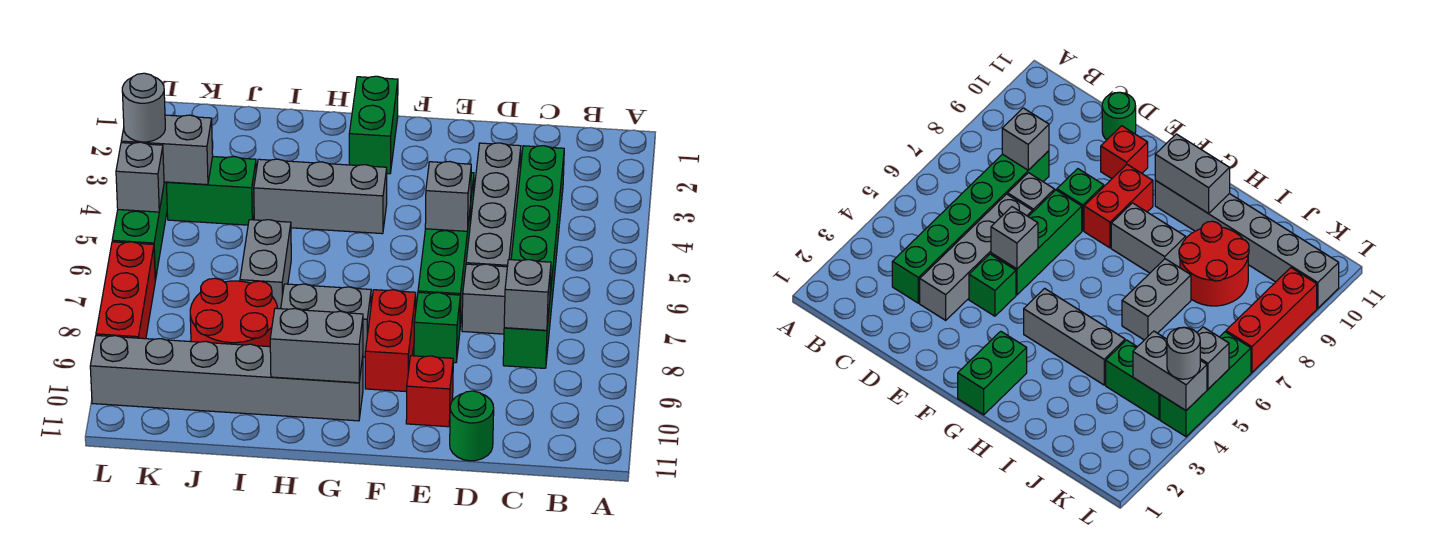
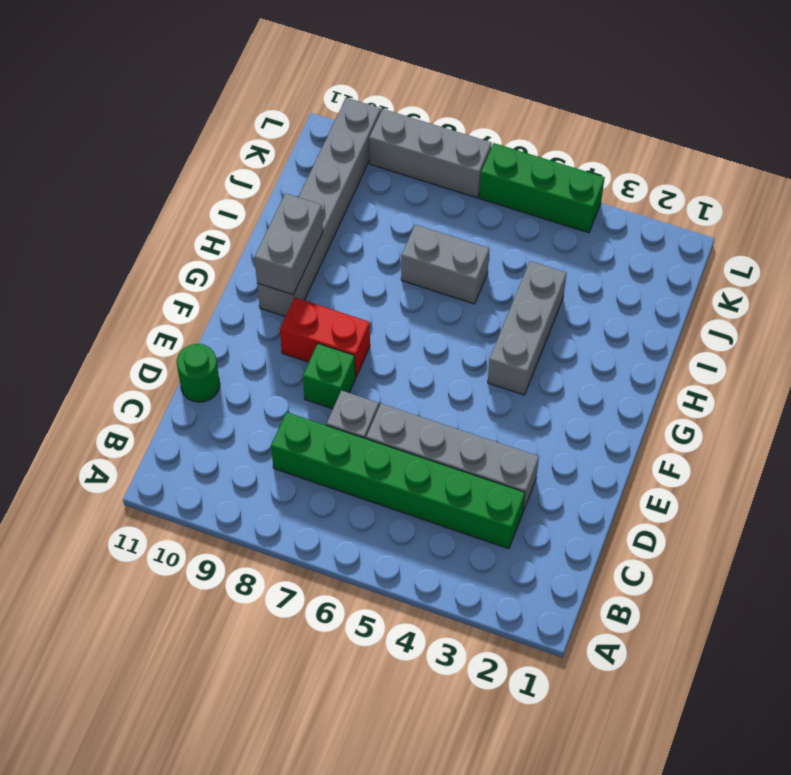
grey 1x3 brick [369,109,492,198] -> red 1x3 brick [96,242,155,339]
none -> green 1x1 brick [969,254,1016,316]
none -> green 1x3 brick [418,205,471,326]
none -> red 1x1 brick [406,356,453,427]

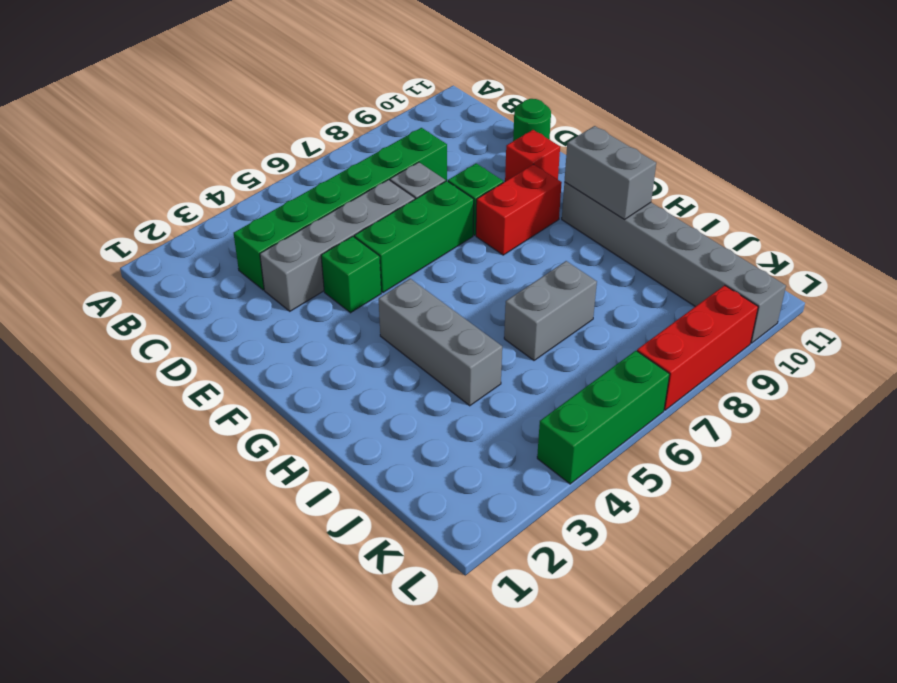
none -> green 1x2 brick [349,76,398,174]
none -> grey 1x2 brick [281,284,371,357]
none -> red 2x2 round brick [190,278,278,347]

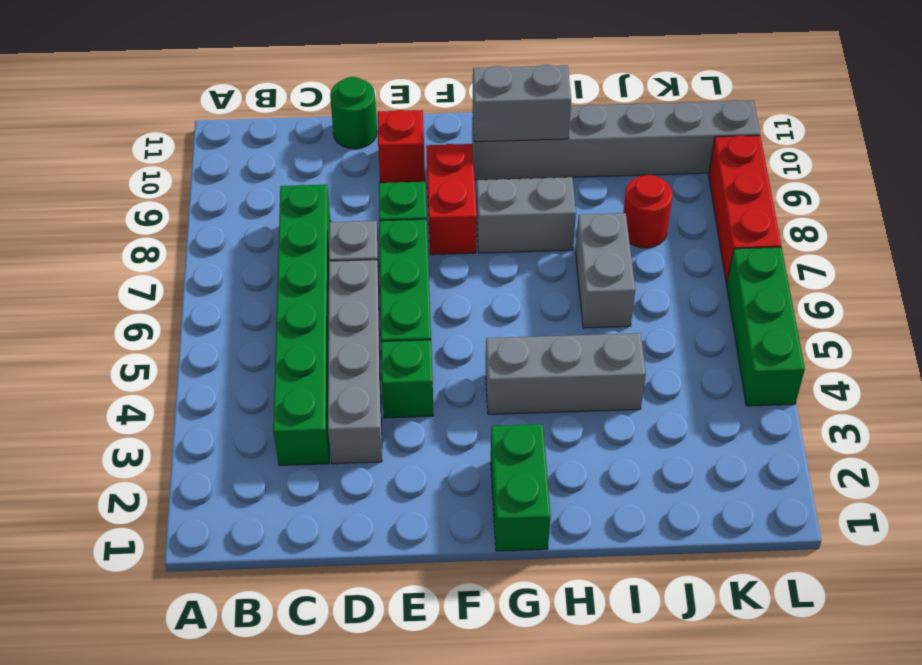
red 1x1 round brick [623,175,673,248] -> red 2x2 round brick [190,278,278,347]
none -> green 1x2 brick [166,156,256,225]
none -> grey 1x1 brick [504,260,551,330]
none -> grey 1x1 brick [425,161,471,231]

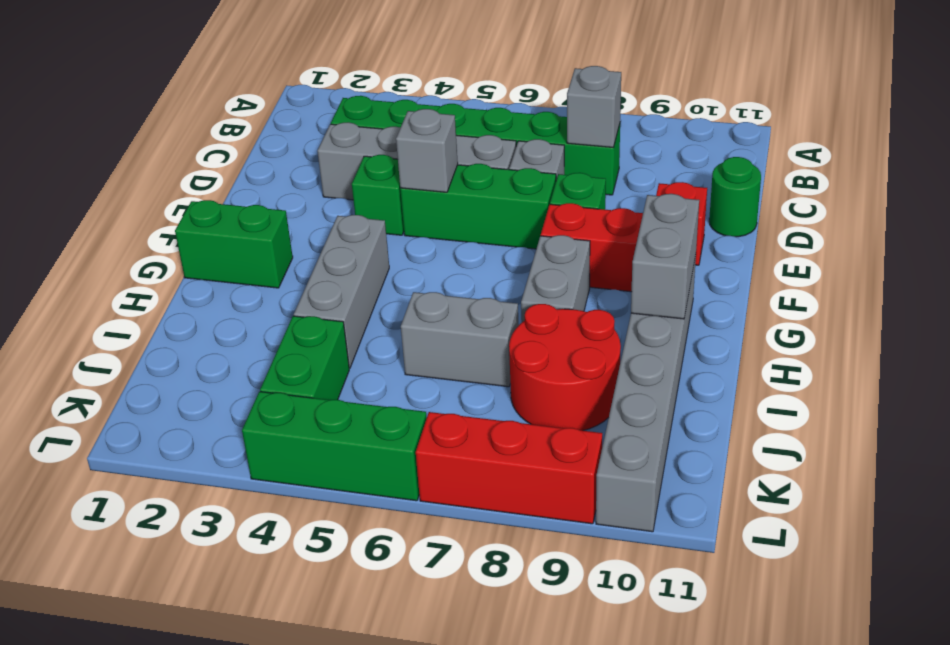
none -> grey 1x2 brick [121,115,213,185]
none -> grey 1x1 brick [116,142,164,212]
none -> grey 1x1 round brick [122,73,165,142]

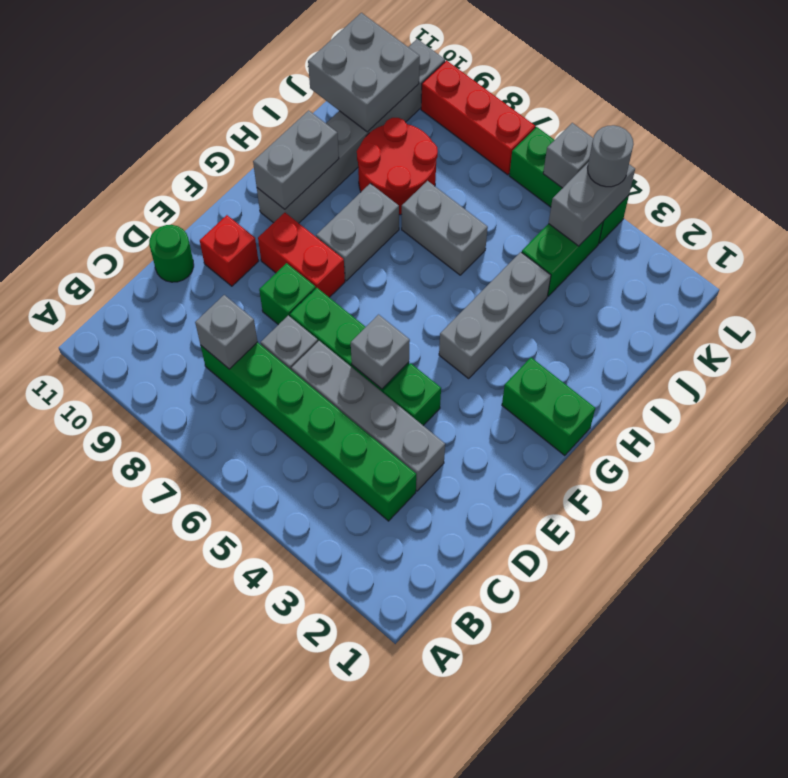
grey 2x2 brick [308,13,420,132] -> none

